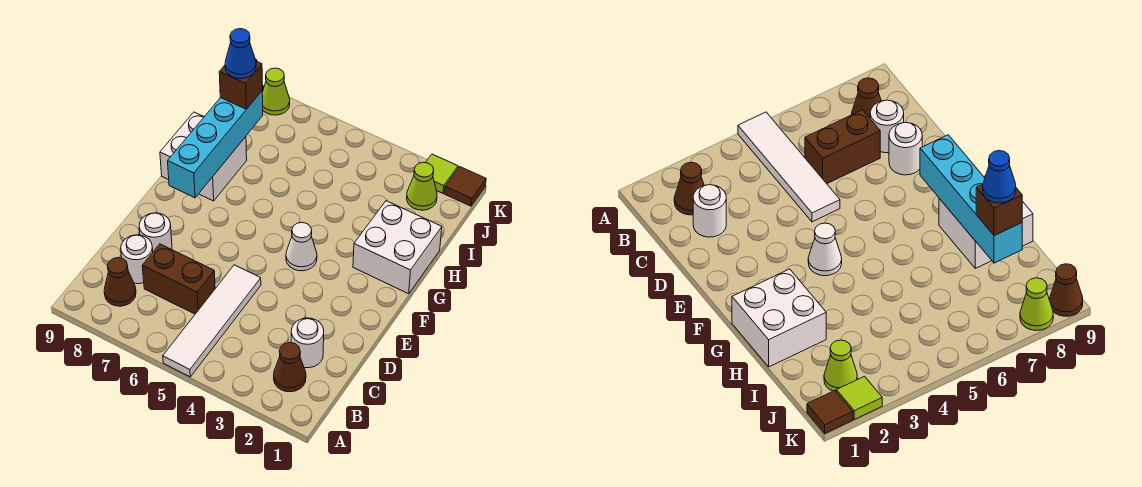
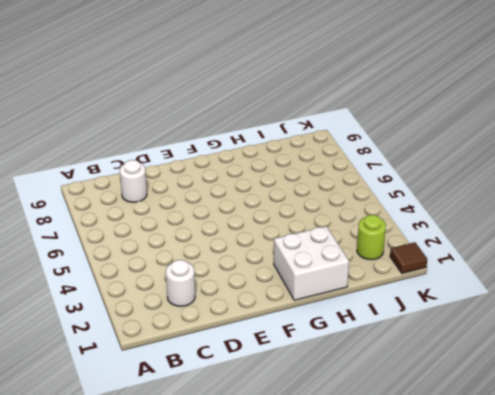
lime 1x1 round brick [357,215,386,260] -> lime 1x1 cone [407,162,437,210]
none -> white 1x4 tile [163,265,261,377]
none -> brown 1x1 cone [274,343,306,392]
none -> brown 1x1 cone [104,258,136,306]

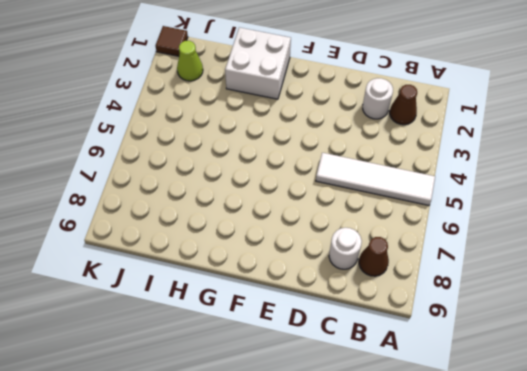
none -> brown 1x2 brick [142,244,215,314]
none -> white 1x1 round brick [139,213,172,251]
none -> white 1x1 cone [286,223,317,271]

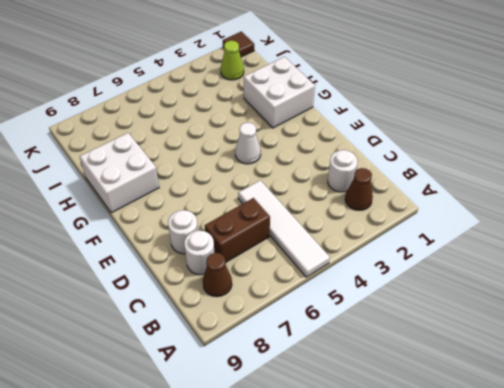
none -> lime 1x1 tile [425,154,458,193]
none -> lime 1x1 cone [262,68,290,115]
none -> brown 1x1 cone [1050,264,1083,316]

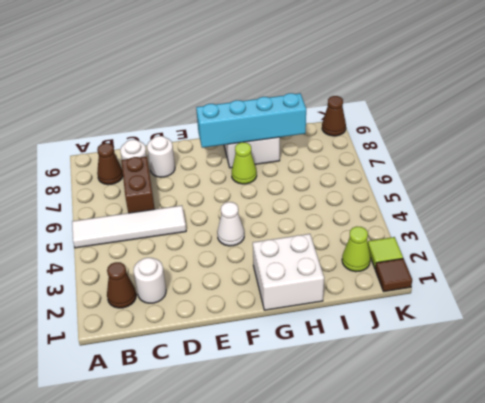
lime 1x1 cone [232,142,257,184] -> lime 1x1 cone moved to [262,68,290,115]
none -> brown 1x1 brick [219,61,262,109]
none -> blue 1x1 cone [225,29,256,79]

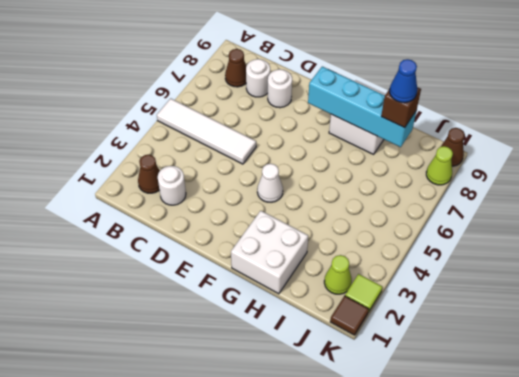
none -> brown 1x2 brick [142,244,215,314]

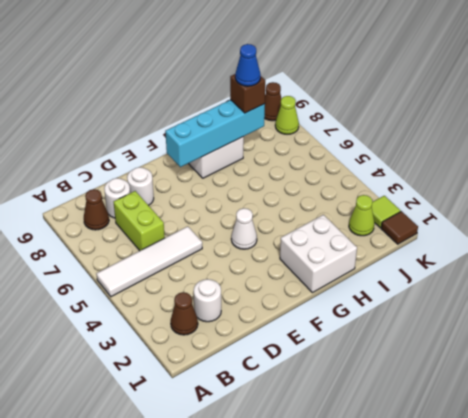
lime 1x2 brick [114,191,165,251] -> brown 1x2 brick [142,244,215,314]

